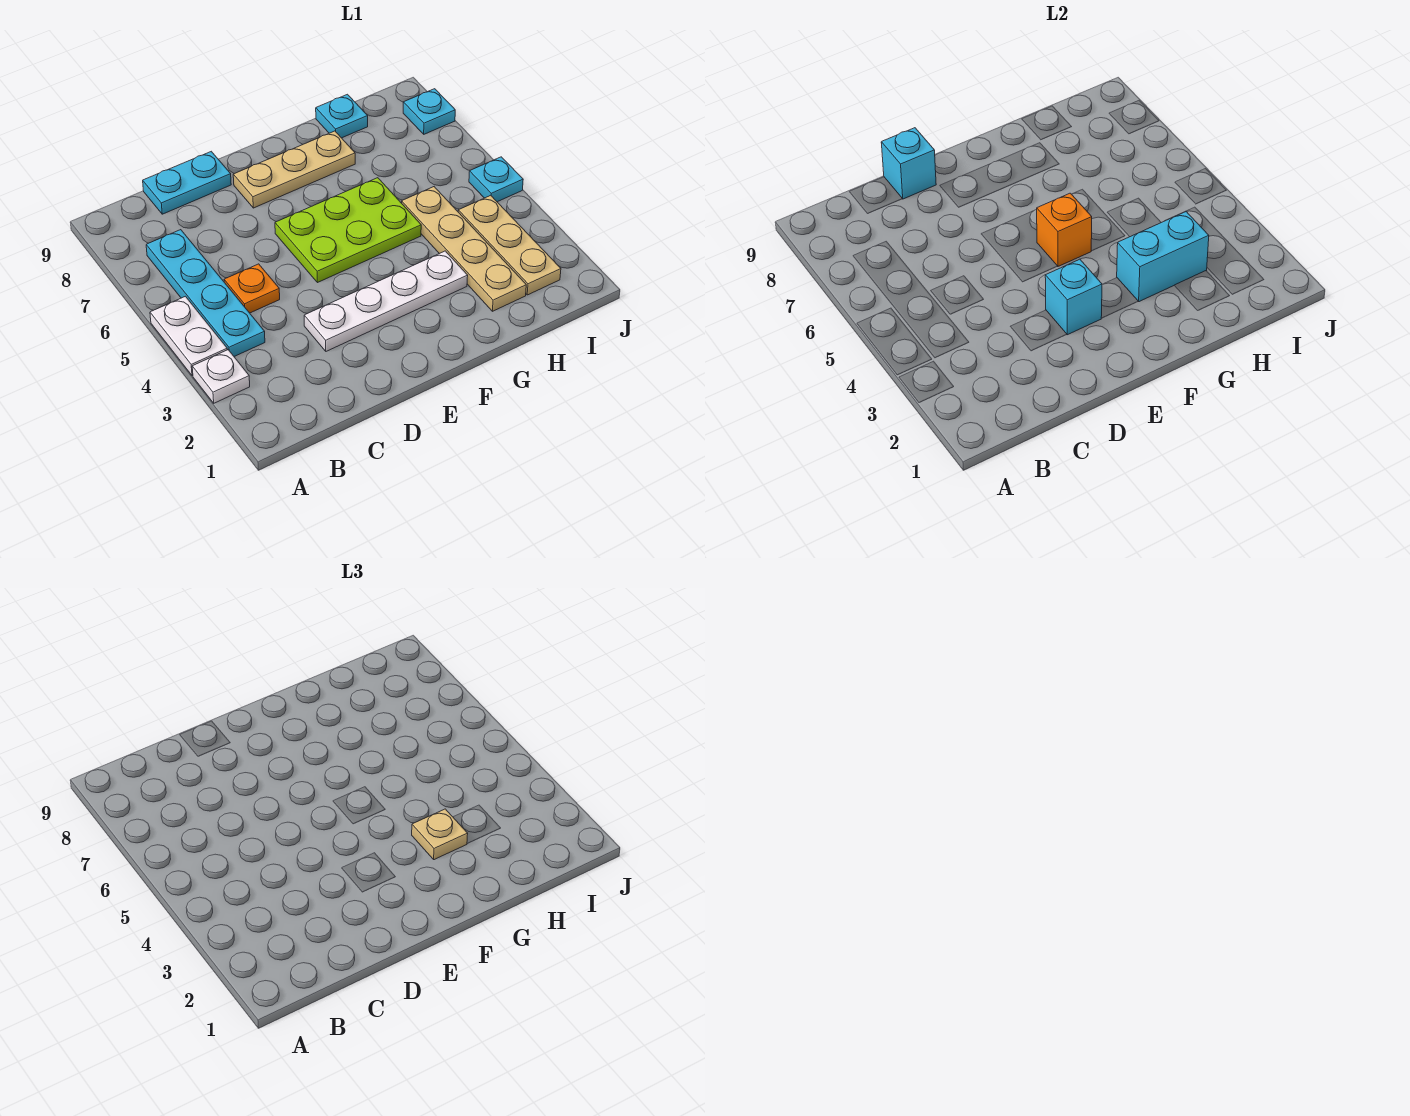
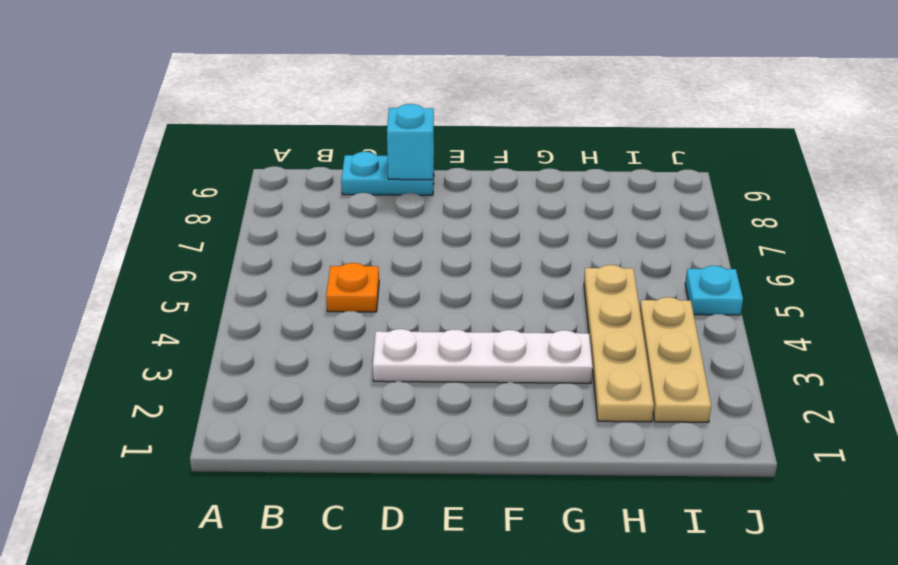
none -> white 1x1 plate [192,350,250,403]
none -> white 1x2 plate [150,296,227,376]
none -> cyan 1x4 plate [146,230,265,356]

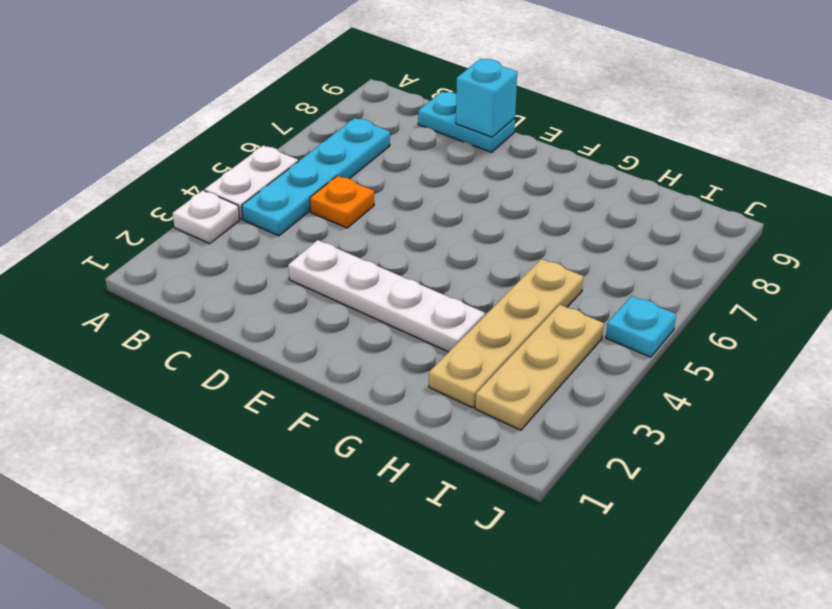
none -> lime 2x3 plate [275,178,421,283]
none -> tan 1x3 plate [233,131,355,208]
none -> cyan 1x1 plate [316,94,368,138]

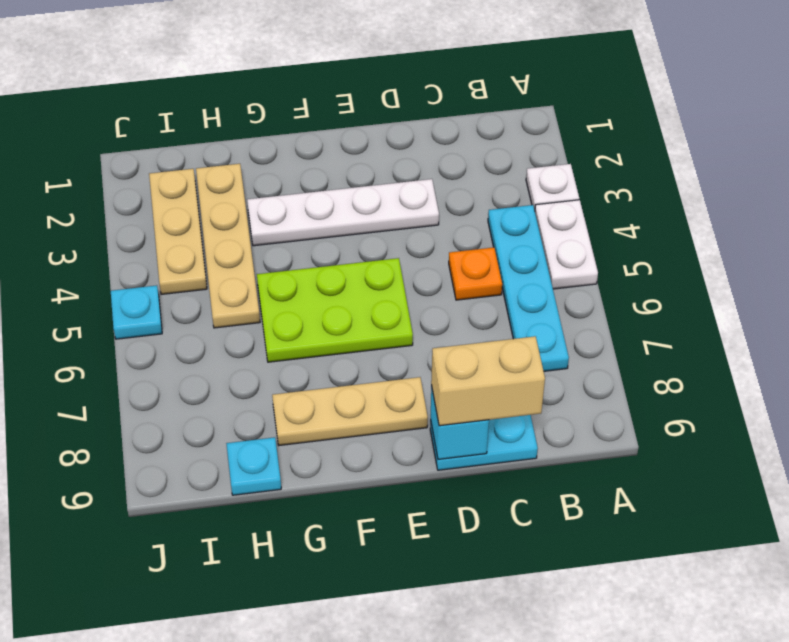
tan 1x2 brick [431,336,545,426] -> none
none -> cyan 1x1 plate [403,89,455,134]
none -> cyan 1x1 brick [1045,259,1102,335]
none -> orange 1x1 brick [1037,193,1092,266]

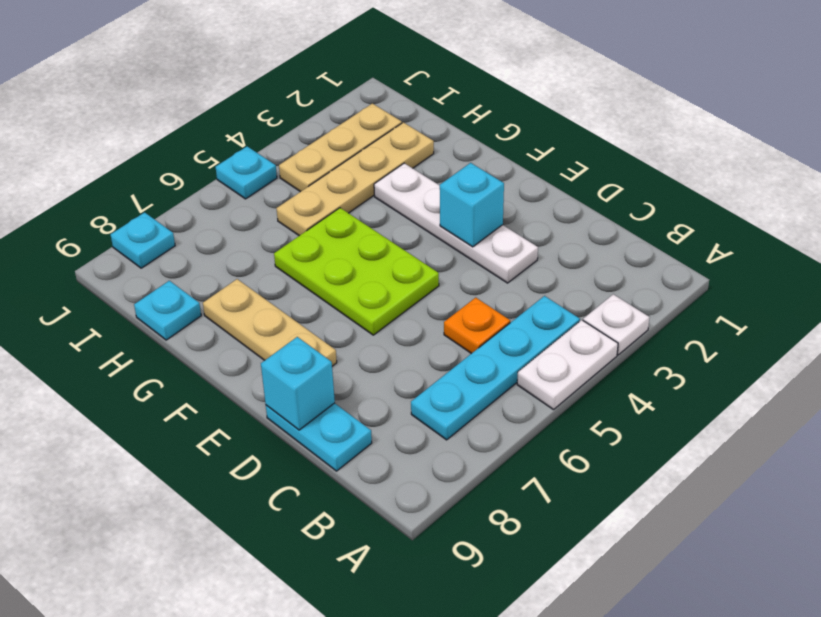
none -> orange 1x1 brick [1037,193,1092,266]
none -> cyan 1x2 brick [1117,212,1209,302]
none -> tan 1x1 plate [412,809,468,860]

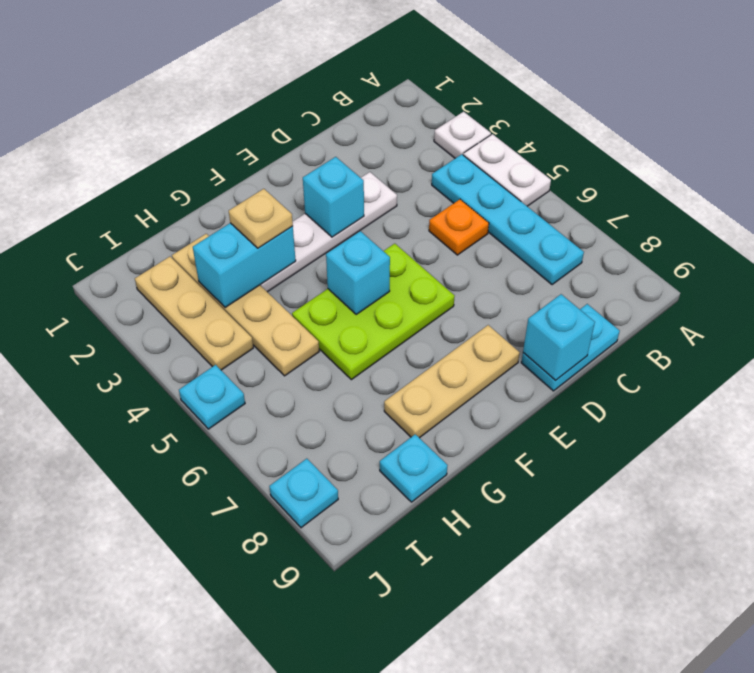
cyan 1x1 brick [326,231,390,314] -> orange 1x1 brick [1037,193,1092,266]

